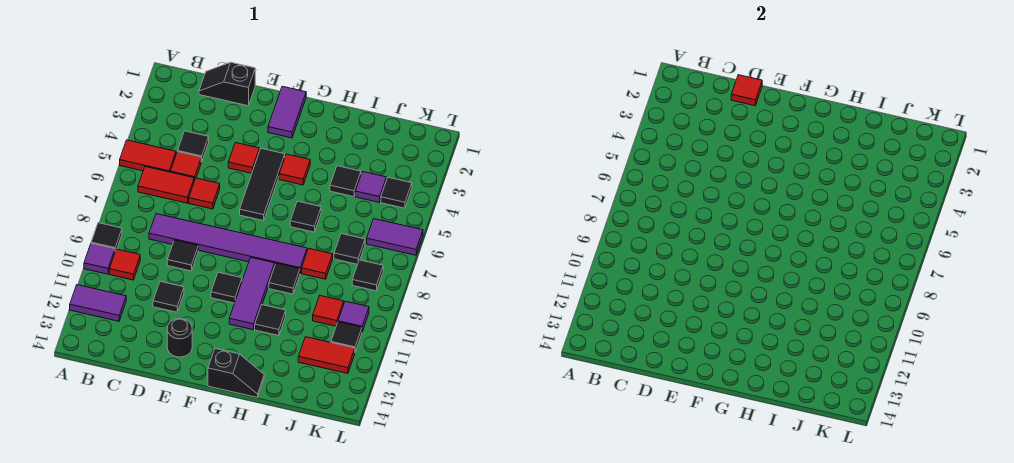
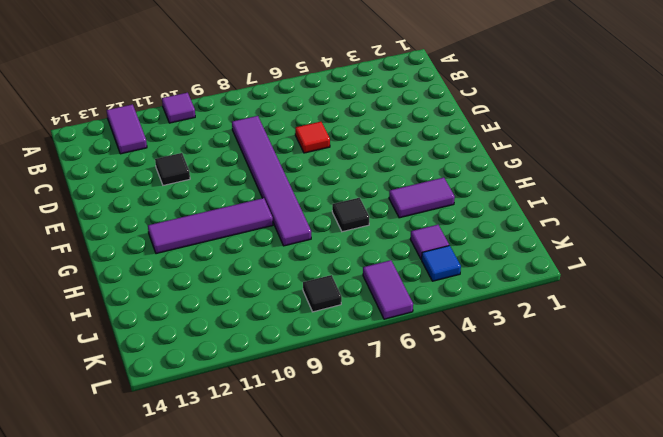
purple 1x4 tile [148,198,273,254] -> purple 1x3 tile [229,258,275,330]
purple 1x2 tile [389,177,455,218] -> purple 1x2 tile moved to [268,86,306,138]
blue 1x1 tile [422,246,461,281] -> black 1x1 tile [381,177,412,208]
none -> red 1x2 tile [120,140,176,172]
none -> black 1x1 tile [91,223,122,251]
none -> red 1x2 tile [138,167,194,203]
none -> red 1x1 tile [109,249,140,280]

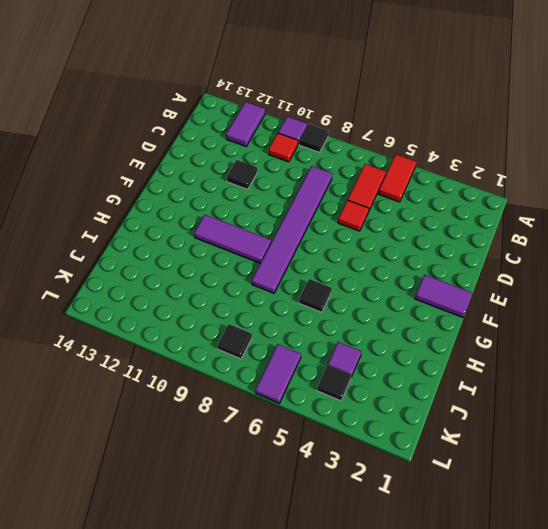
none -> black 1x2 slope [199,62,255,106]
none -> black 1x1 tile [178,131,209,162]
none -> red 1x1 tile [170,152,201,181]
none -> black 1x1 tile [167,240,198,271]

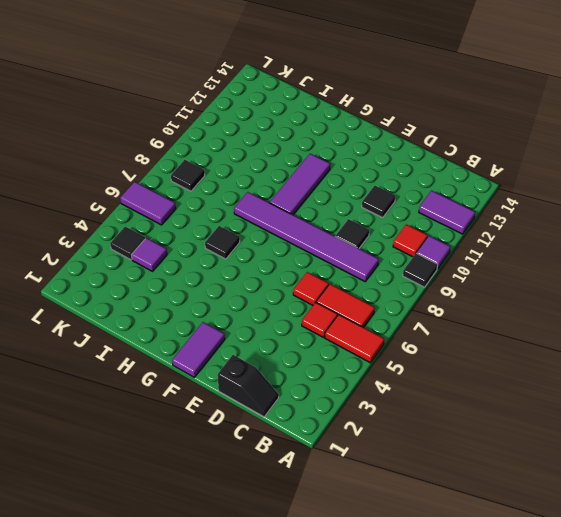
none -> black 1x1 tile [178,131,209,162]
none -> red 1x1 tile [228,143,259,173]
none -> black 1x1 round brick [167,319,192,357]
none -> black 1x3 tile [240,148,285,221]

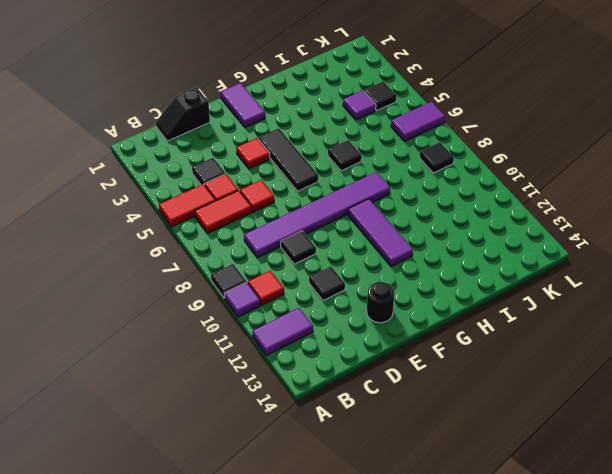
none -> black 1x1 tile [211,272,242,303]
none -> red 1x1 tile [279,154,310,185]
none -> black 1x2 slope [208,349,264,397]
none -> black 1x1 tile [269,263,300,294]

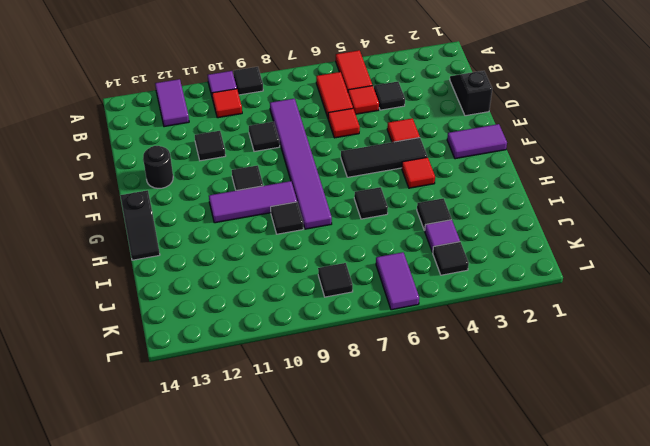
none -> black 1x1 tile [255,305,286,336]
none -> red 1x1 tile [302,248,333,279]
none -> black 1x1 tile [334,234,365,264]
none -> red 1x1 tile [313,296,344,326]

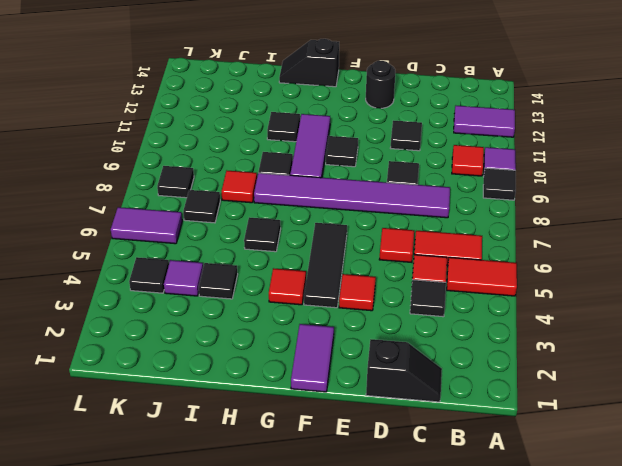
none -> red 1x1 tile [313,296,344,326]
none -> red 1x2 tile [298,337,355,374]
none -> purple 1x1 tile [338,301,369,331]
none -> black 1x1 tile [331,322,362,352]

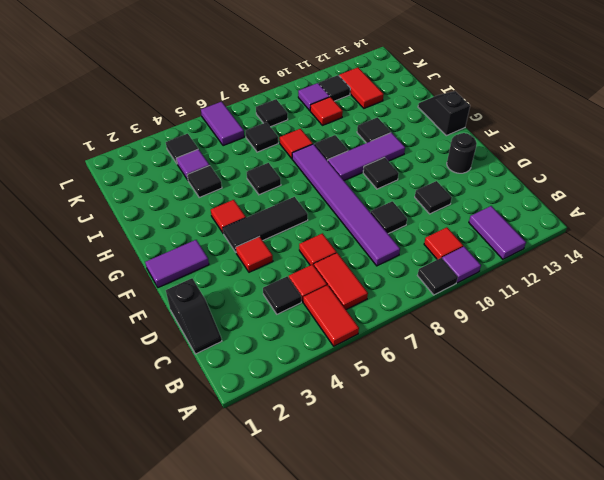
none -> red 1x1 tile [731,75,762,106]

